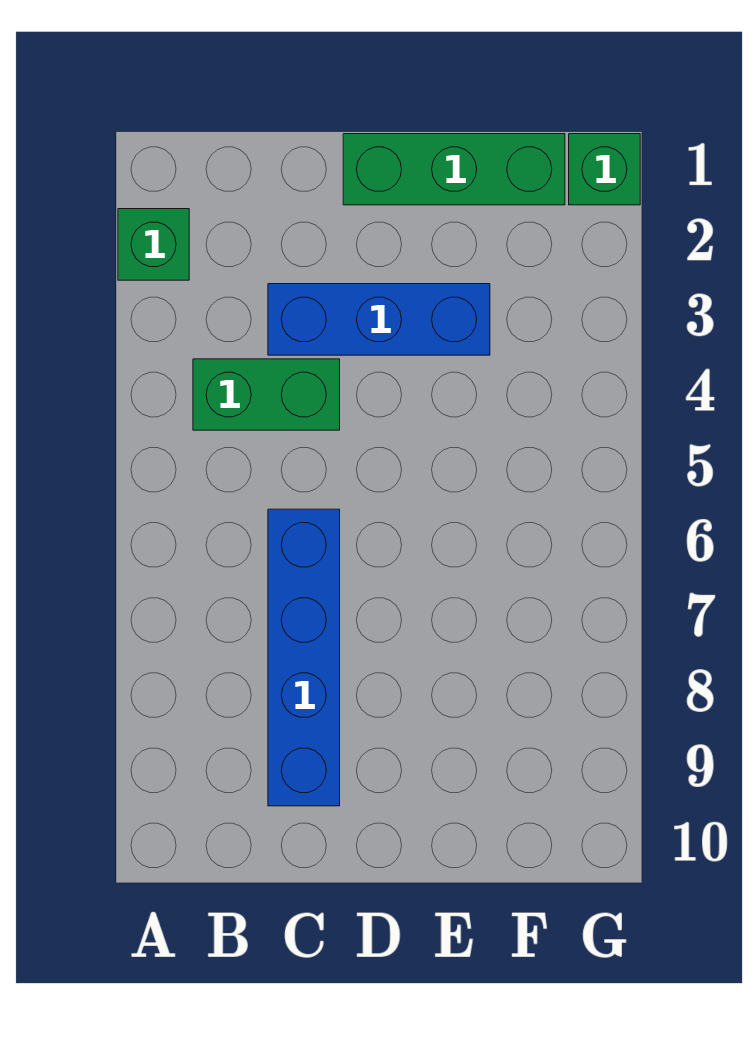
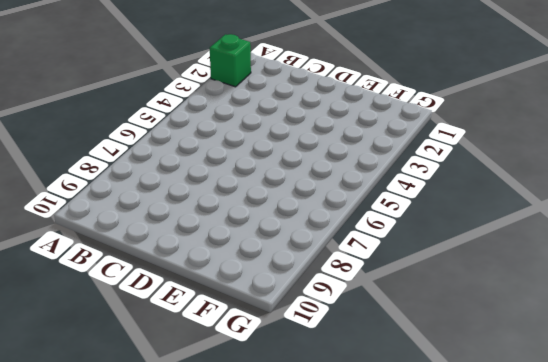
none -> green 1x2 brick [193,359,340,430]
none -> blue 1x3 brick [268,284,490,355]

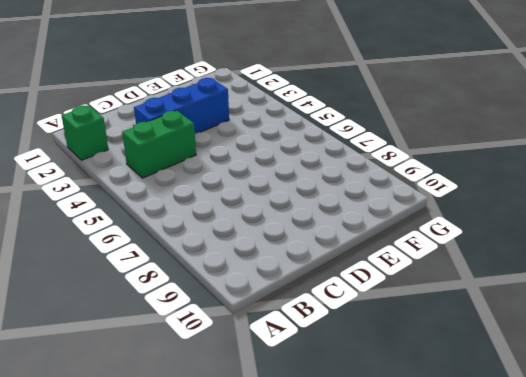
none -> blue 1x4 brick [268,509,340,806]
none -> green 1x3 brick [343,134,565,205]

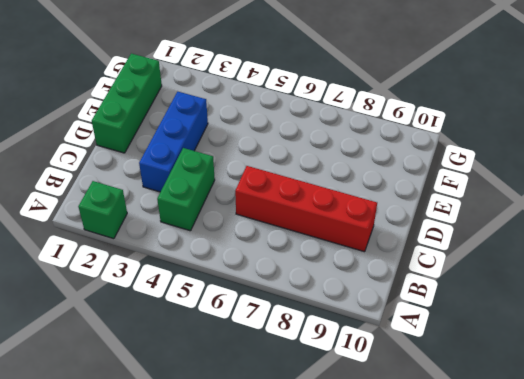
red 1x4 brick [235,166,377,252] -> blue 1x4 brick [268,509,340,806]
none -> green 1x1 brick [569,134,640,205]

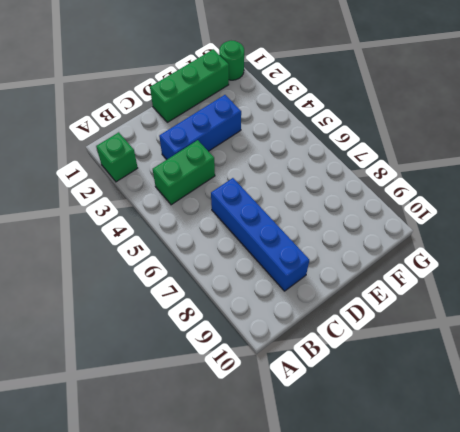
green 1x1 round brick [219,41,244,80] -> green 1x1 brick [569,134,640,205]

